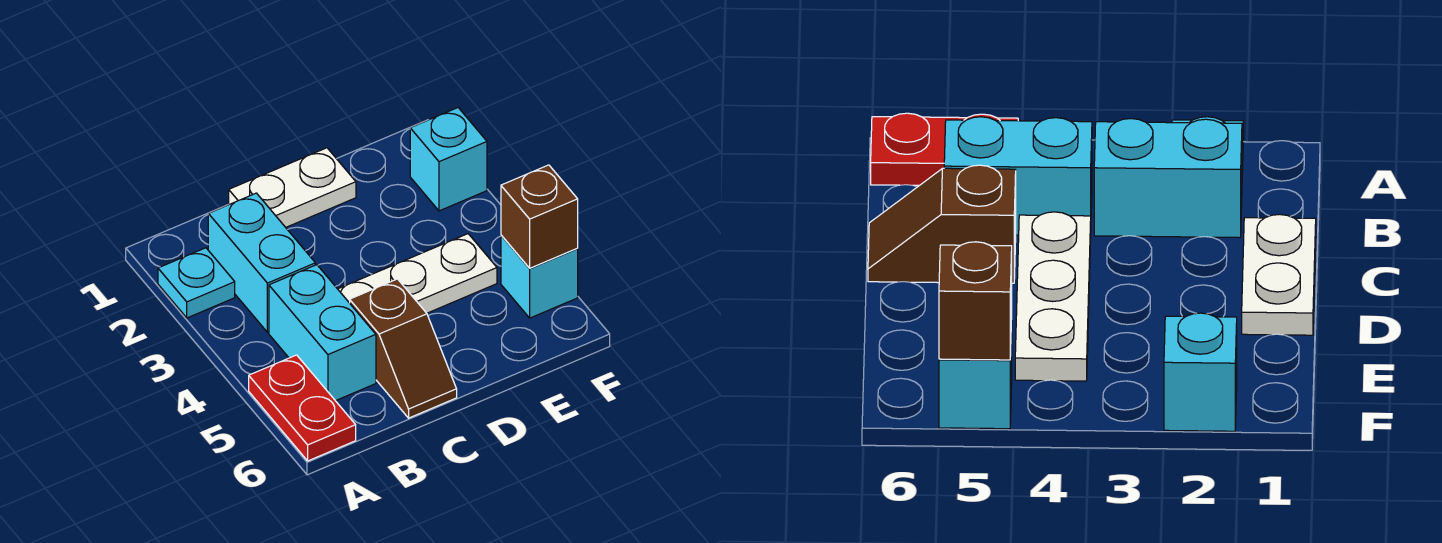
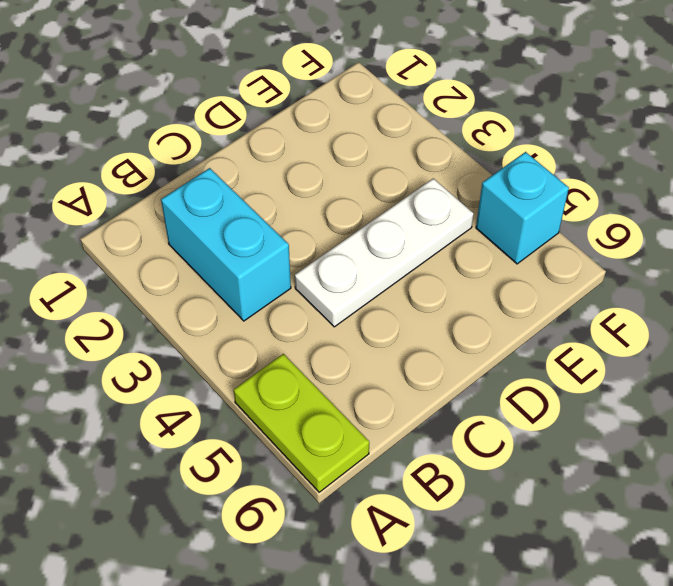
lime 1x2 plate [234,354,369,492] -> red 1x2 plate [249,355,356,461]
none -> cyan 1x1 plate [158,248,235,318]
none -> cyan 1x2 brick [269,265,376,401]

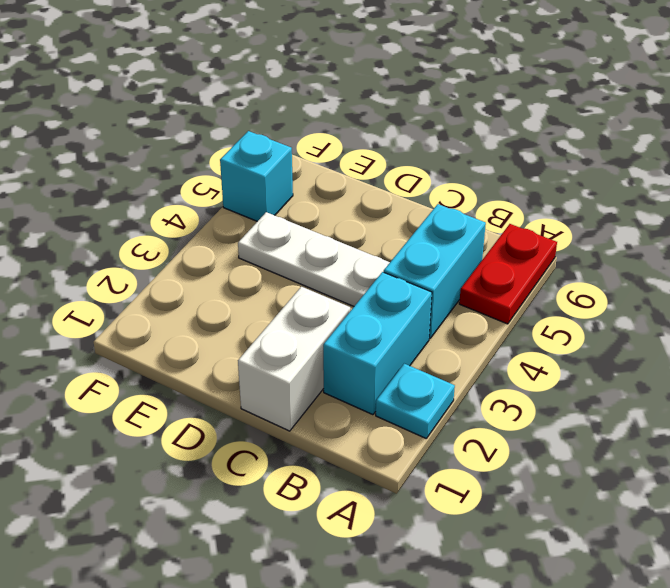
white 1x2 brick [238,287,350,431] -> white 1x2 plate [229,148,356,227]
none -> brown 1x2 slope [350,279,457,418]
none -> cyan 1x1 brick [410,108,487,211]

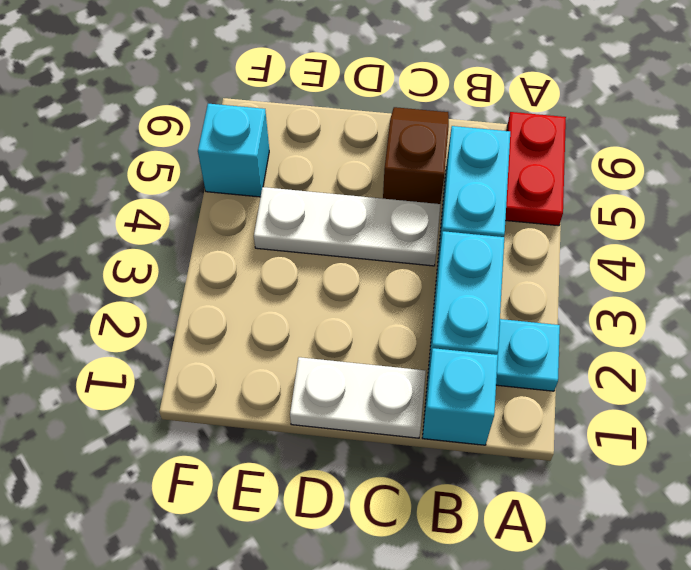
cyan 1x1 brick [423,348,498,445] -> cyan 1x1 brick moved to [410,108,487,211]
none -> brown 1x1 brick [501,165,578,268]

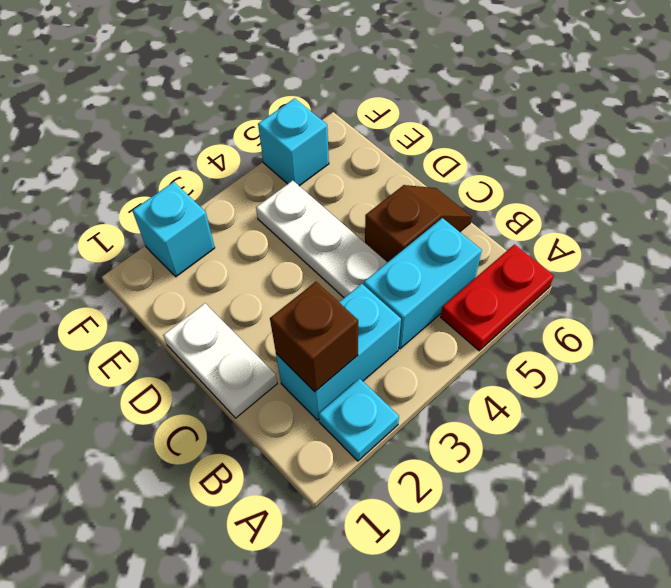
brown 1x1 brick [270,282,358,392] -> brown 1x1 brick moved to [501,165,578,268]

